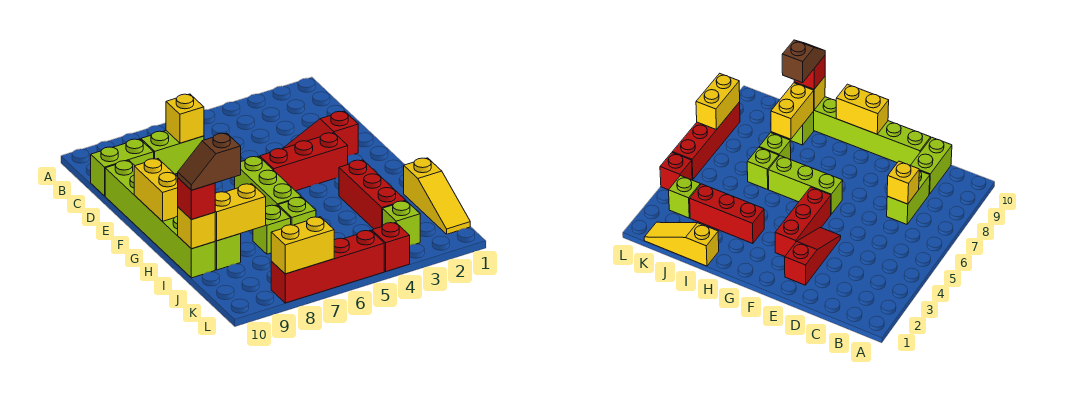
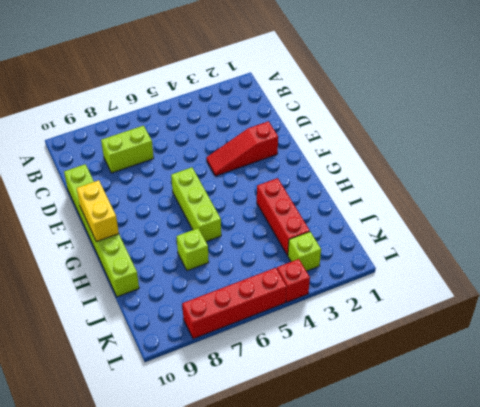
none -> lime 1x2 brick [91,139,154,196]
none -> red 1x3 brick [260,133,348,191]
none -> yellow 1x3 slope [404,158,470,234]

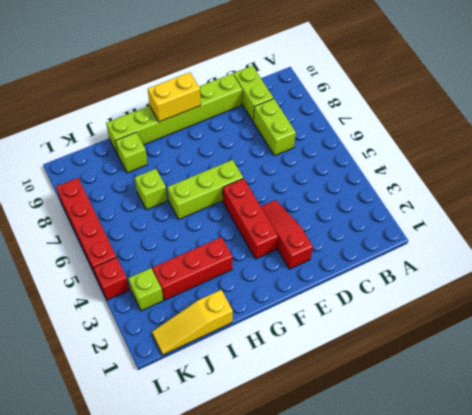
none -> lime 1x1 brick [278,197,316,225]
none -> yellow 1x1 brick [166,94,204,143]
none -> yellow 1x2 brick [215,184,266,241]

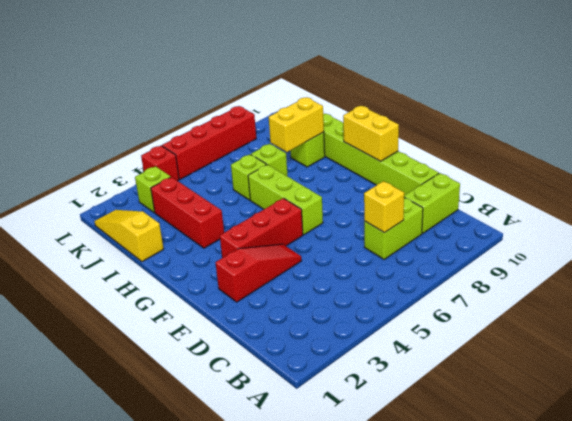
none -> yellow 1x1 brick [178,207,215,249]
none -> yellow 1x2 brick [271,217,334,274]
none -> red 1x1 brick [178,178,215,220]

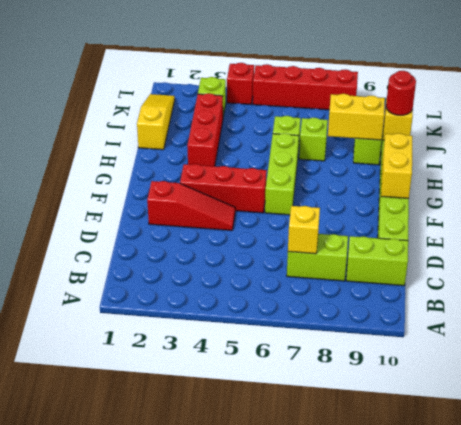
red 1x1 round brick [386,71,416,115] -> red 1x1 brick [178,178,215,220]
none -> yellow 1x2 brick [271,217,334,274]
none -> brown 1x2 slope [178,133,241,190]

